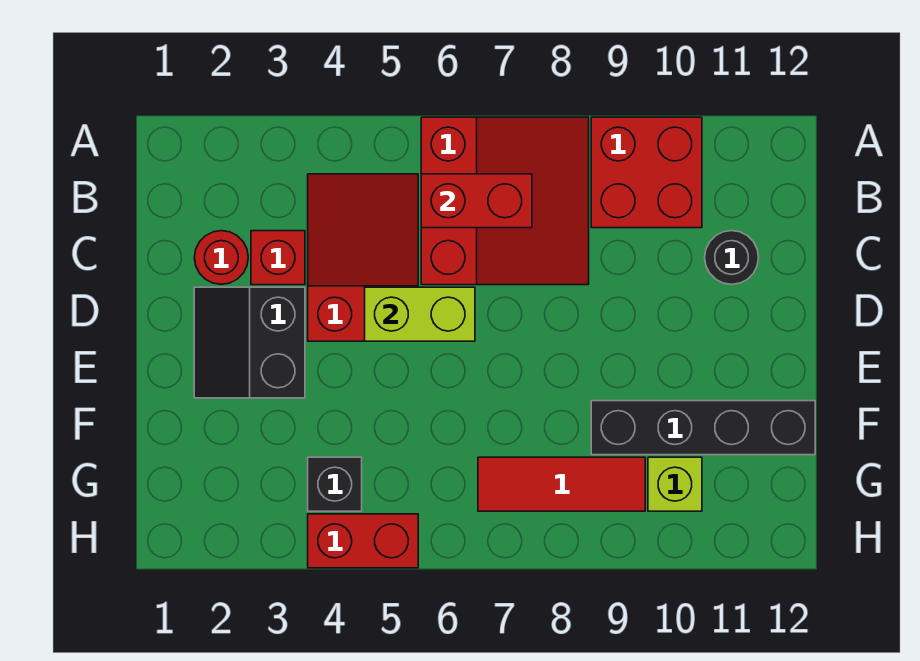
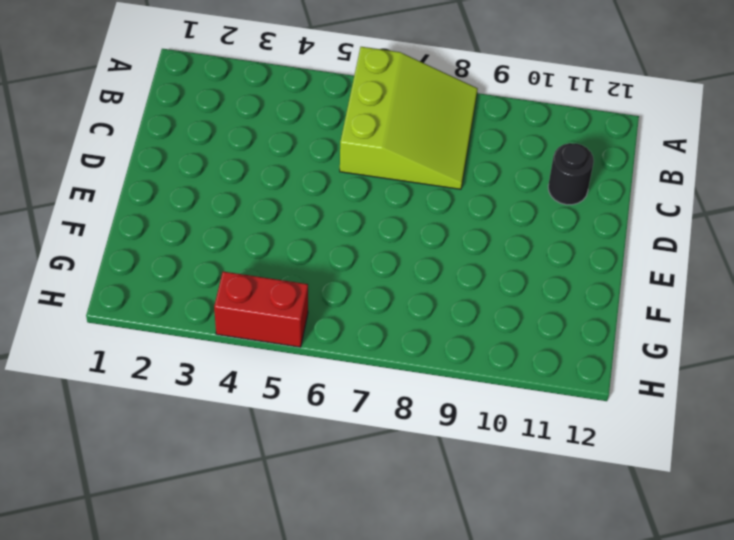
lime 3x3 slope [340,47,478,189] -> red 3x3 slope [421,117,589,285]
none -> red 2x2 brick [591,117,702,228]
none -> red 2x3 slope [308,174,418,341]
none -> red 1x1 round brick [194,231,248,284]

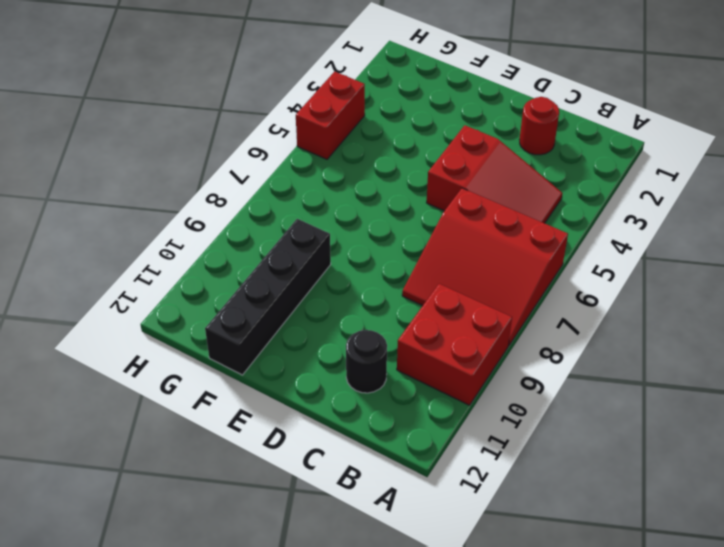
none -> red 1x1 brick [251,231,305,285]
none -> black 2x2 slope [194,287,305,398]
none -> black 1x1 brick [308,457,362,511]

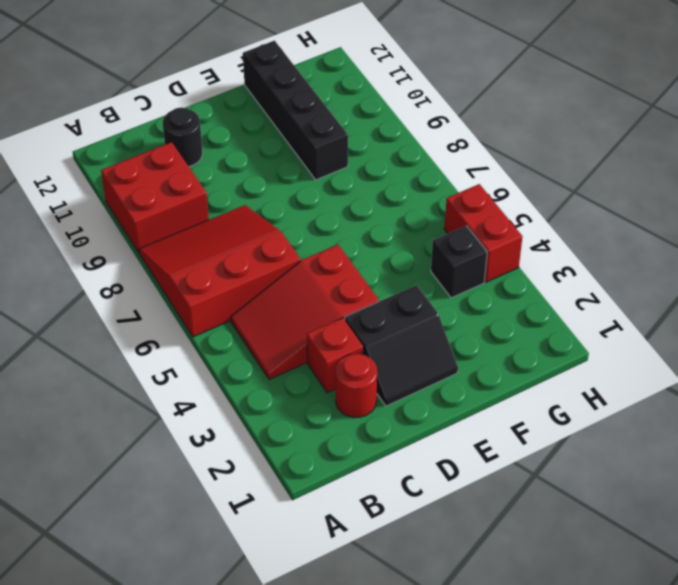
none -> red 1x3 tile [478,457,645,511]
none -> lime 1x1 brick [648,457,702,511]
none -> red 1x2 brick [421,174,532,228]

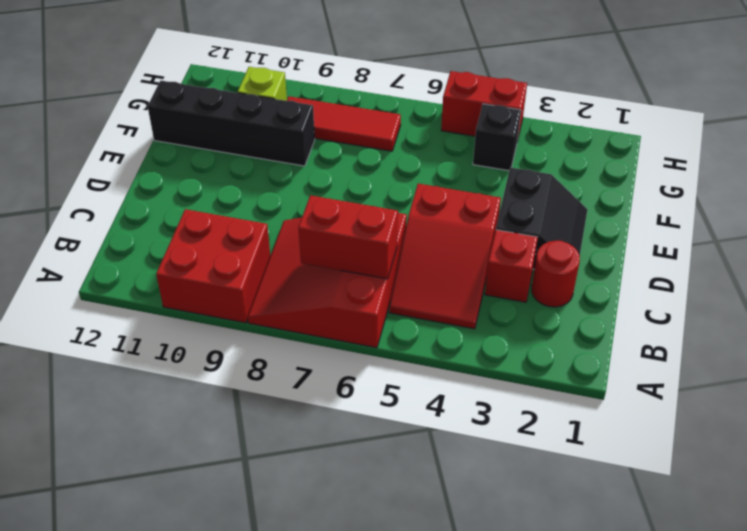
none -> black 1x1 round brick [705,231,759,284]
none -> lime 1x2 brick [365,287,475,341]

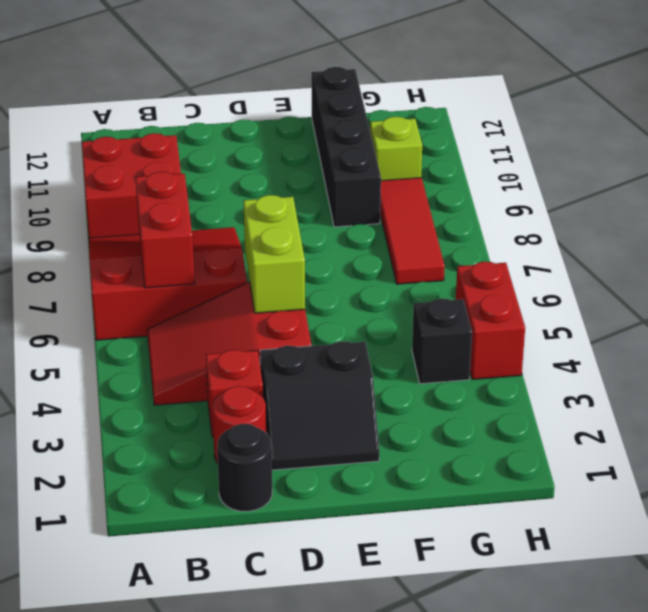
black 1x1 round brick [217,424,272,512] -> black 1x1 round brick moved to [705,231,759,284]

